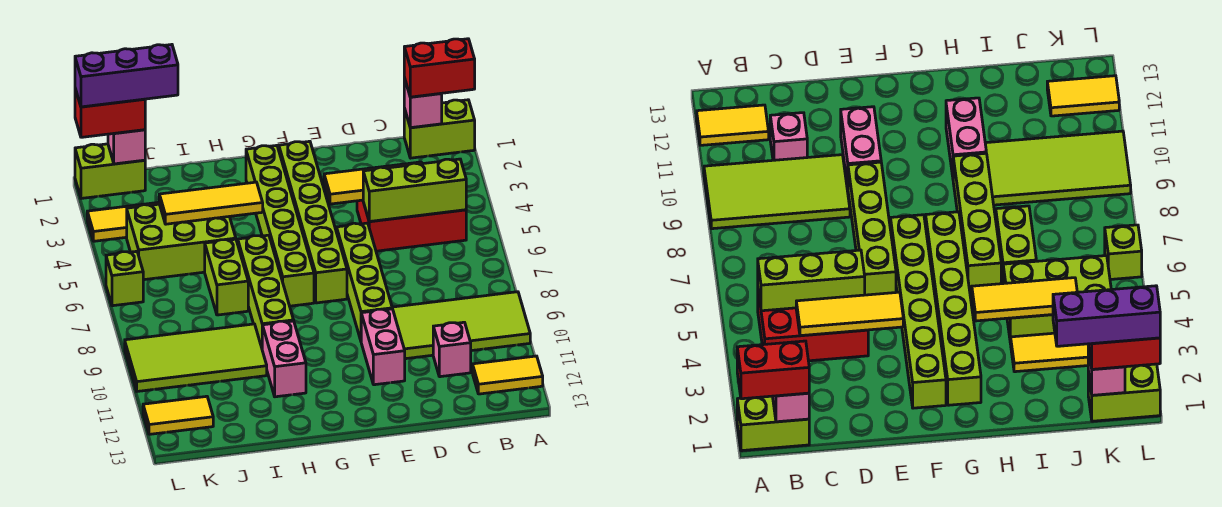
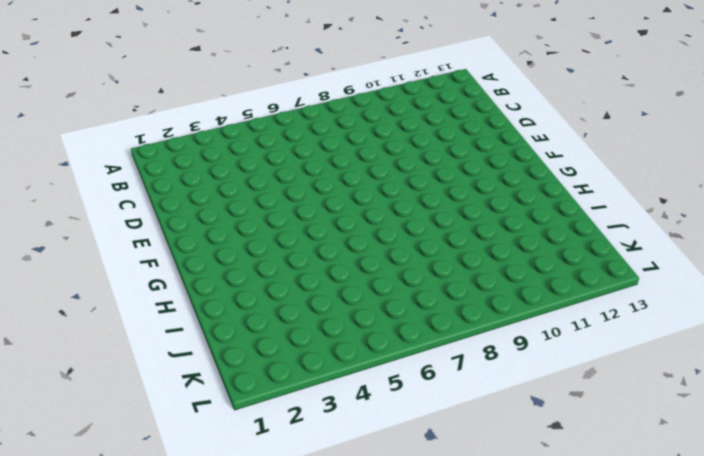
none -> lime 1x2 brick [404,100,475,158]
none -> lime 2x4 tile [392,292,530,359]
none -> yellow 1x2 tile [473,356,543,394]

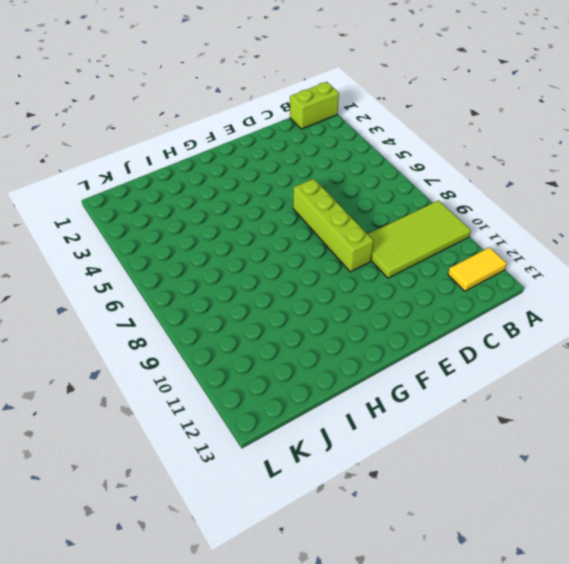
none -> red 2x3 brick [357,200,466,251]
none -> pink 1x1 brick [433,322,471,377]
none -> pink 1x2 brick [361,309,405,385]

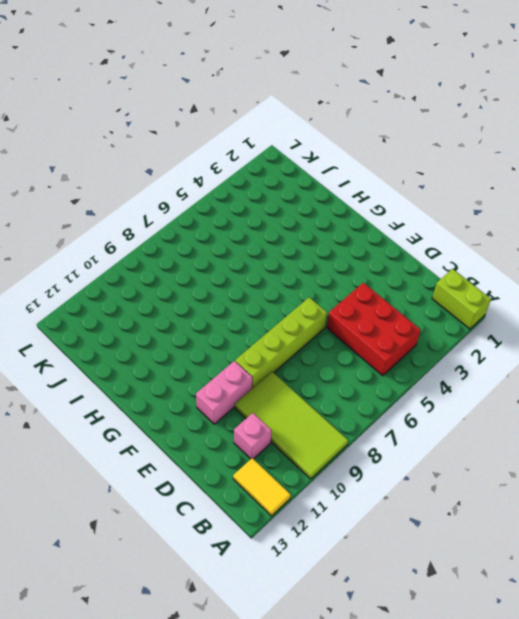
none -> lime 1x6 brick [279,141,347,303]
none -> lime 1x6 brick [246,145,314,306]
none -> lime 1x4 brick [238,235,294,347]

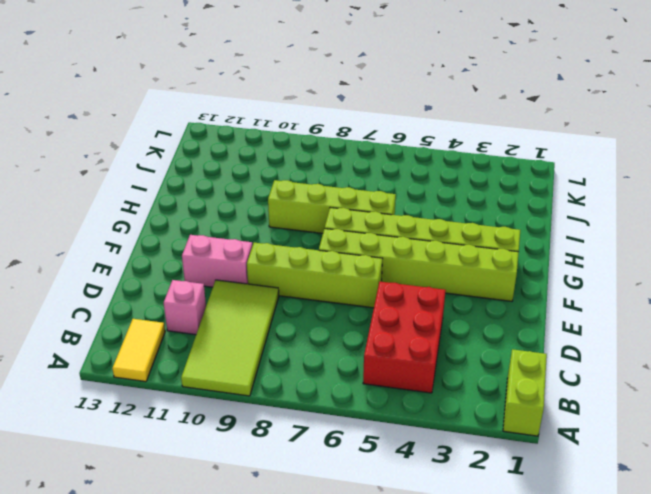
none -> pink 1x2 brick [262,321,306,397]
none -> yellow 1x4 tile [87,202,159,241]
none -> lime 2x3 brick [127,204,236,280]

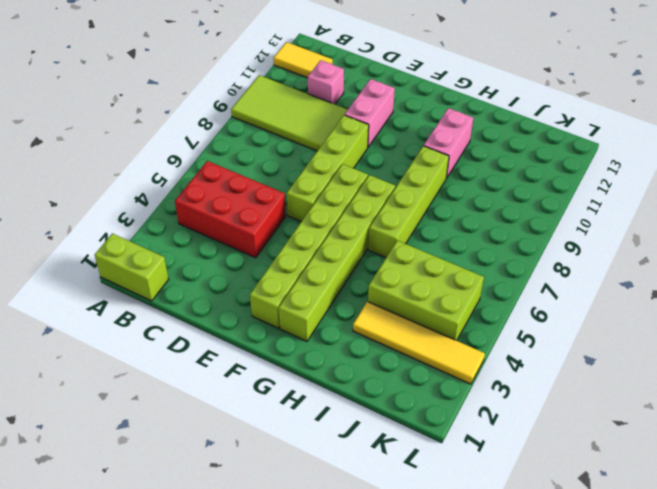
none -> lime 1x2 brick [205,239,248,315]
none -> lime 2x4 tile [125,324,267,391]
none -> lime 1x2 brick [75,144,145,198]

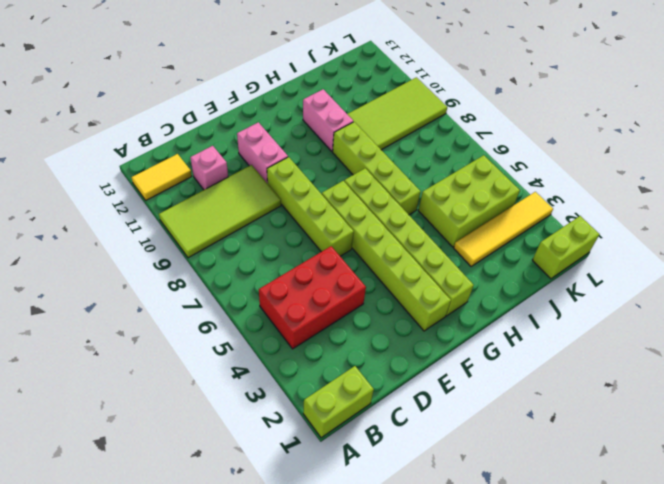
none -> lime 1x2 brick [205,239,248,315]
none -> yellow 1x2 tile [143,396,213,434]
none -> lime 1x1 brick [106,251,143,306]

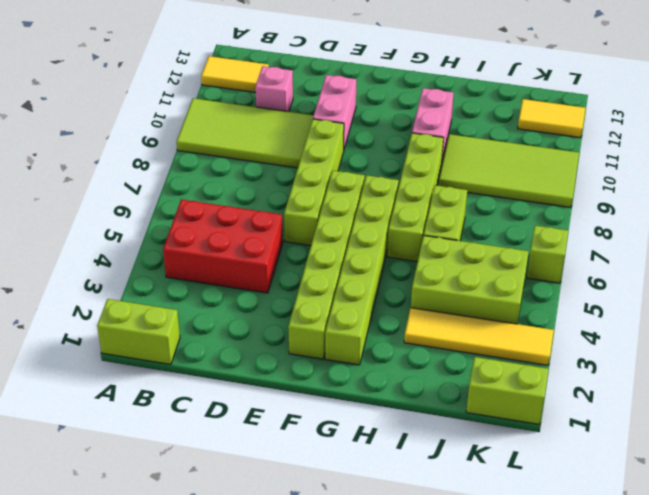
none -> pink 1x1 brick [404,78,442,128]
none -> lime 1x3 brick [363,159,466,222]
none -> yellow 1x3 tile [324,162,422,204]

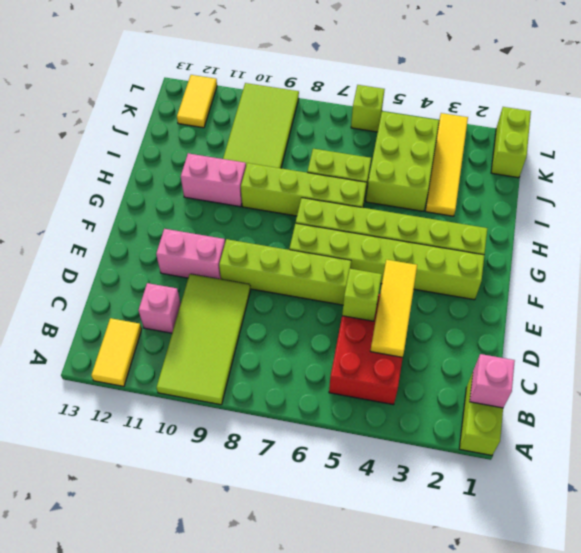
lime 1x1 brick [342,269,382,321] -> lime 1x3 brick [363,159,466,222]
none -> yellow 1x3 tile [159,182,263,224]
none -> pink 1x1 brick [108,130,145,164]
none -> red 1x2 brick [404,39,475,97]

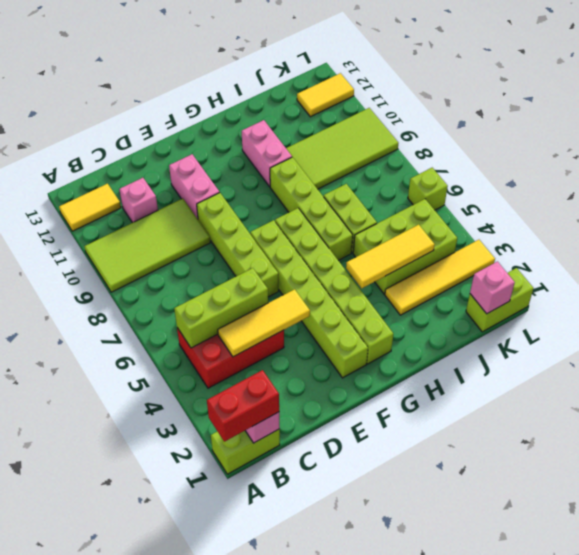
none -> red 1x2 brick [75,89,145,137]
none -> purple 1x3 brick [75,45,178,107]

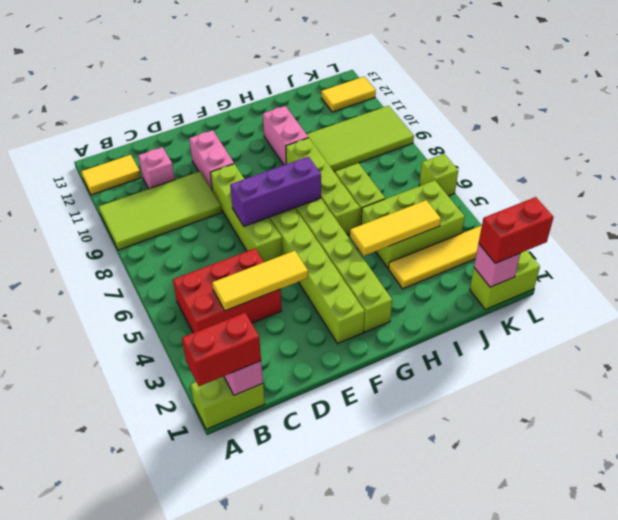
purple 1x3 brick [230,157,321,226] -> purple 1x3 brick moved to [75,45,178,107]
none -> lime 1x3 brick [363,159,466,222]

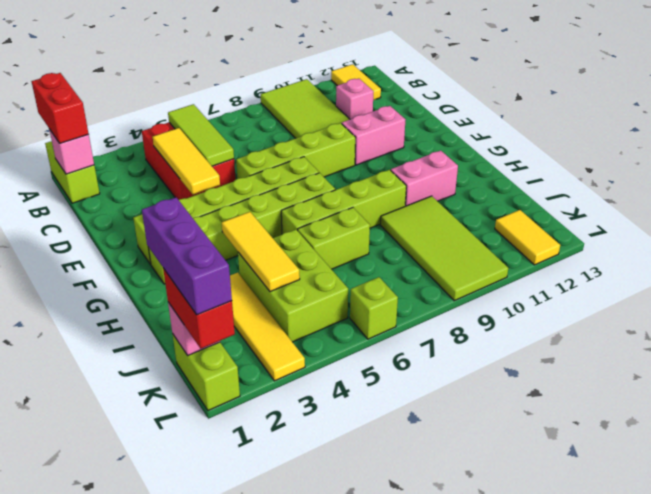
lime 1x3 tile [168,104,234,166] -> lime 1x3 brick [363,159,466,222]

